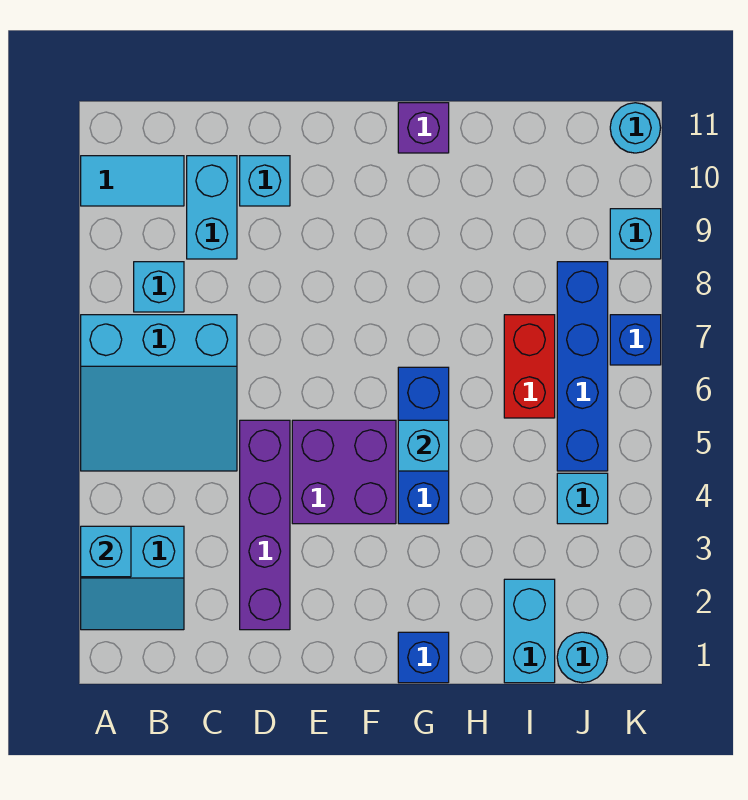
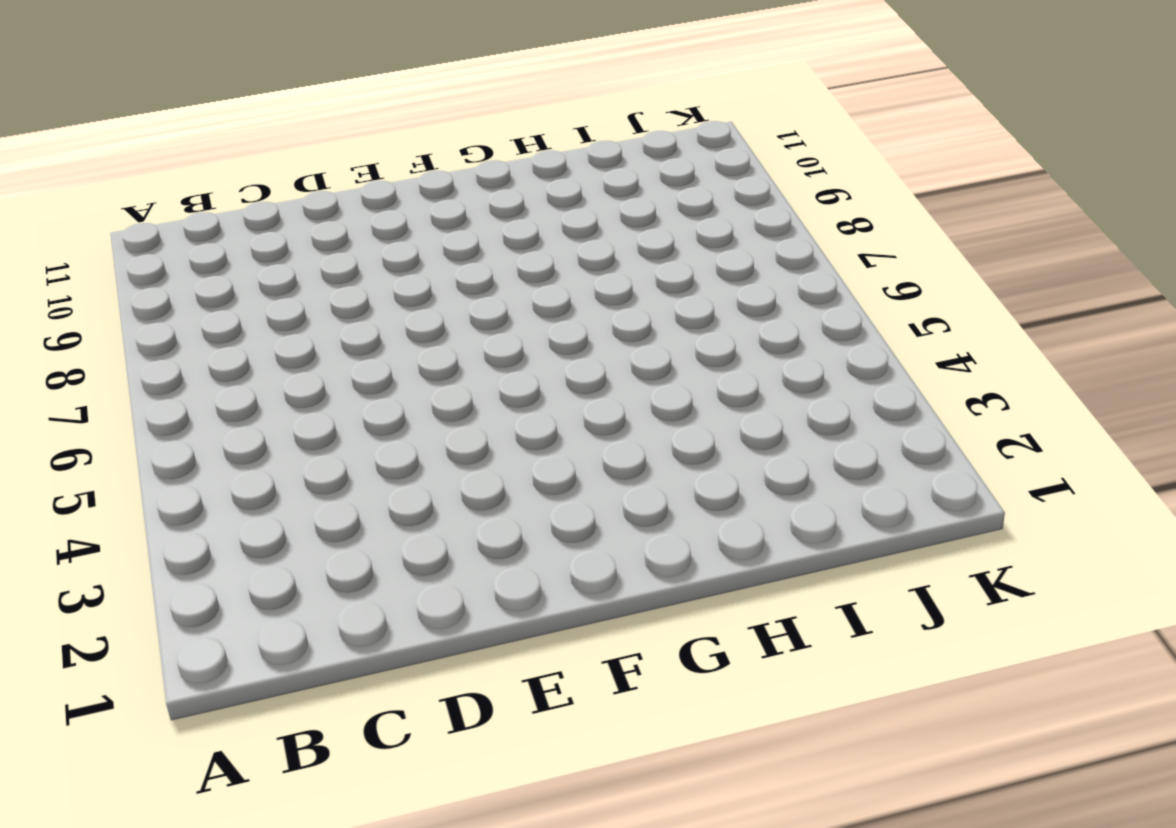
none -> cyan 2x2 slope [81,526,184,630]
none -> cyan 3x3 slope [81,315,237,471]
none -> cyan 1x2 tile [81,156,184,206]

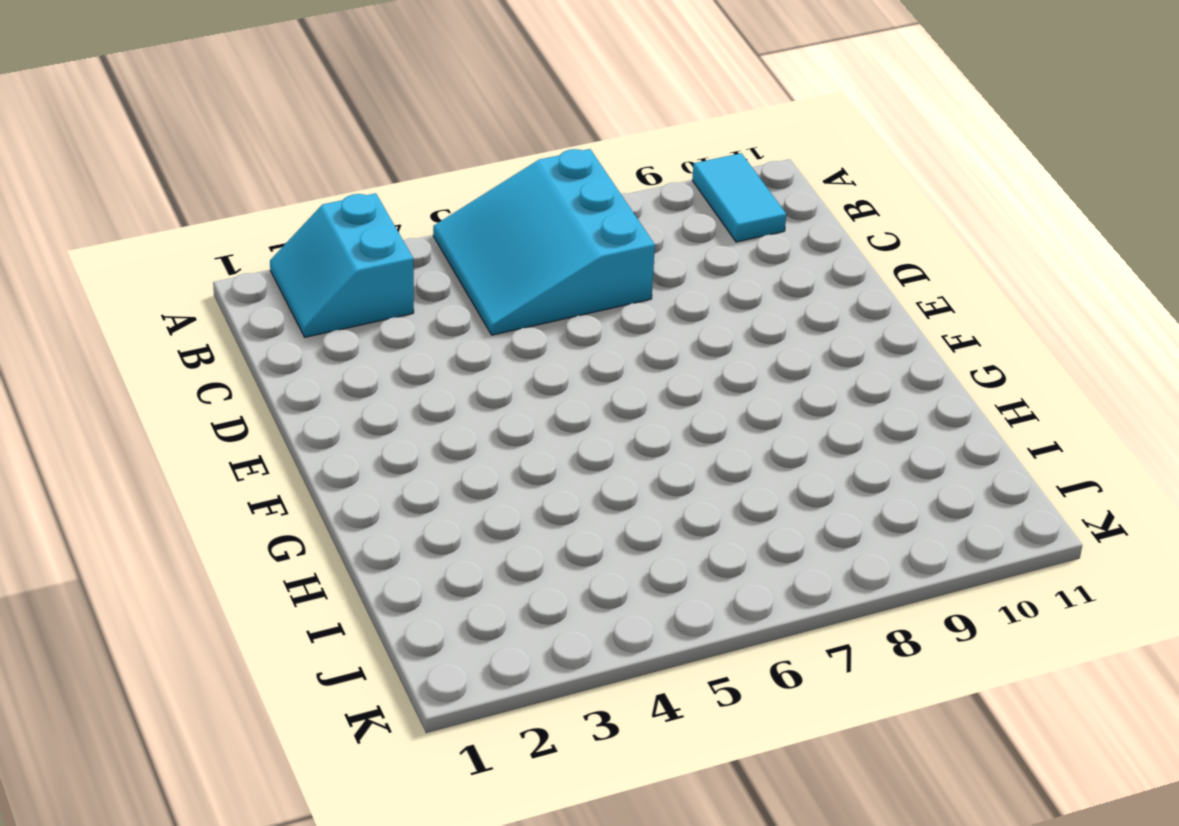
none -> cyan 1x1 brick [134,262,184,312]
none -> cyan 1x2 brick [187,156,237,259]
none -> purple 1x4 brick [240,420,290,630]

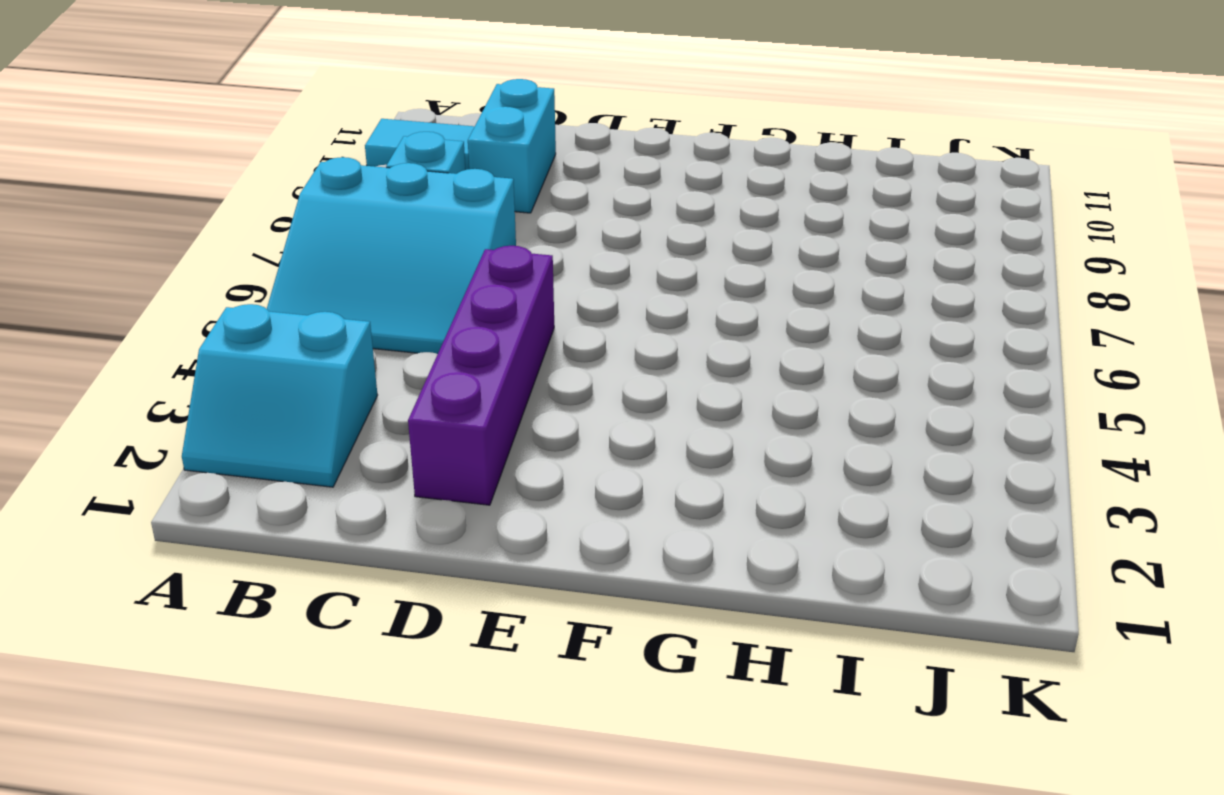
none -> cyan 1x1 brick [240,156,290,206]
none -> purple 2x2 brick [292,420,396,524]
none -> blue 1x1 brick [398,632,449,683]

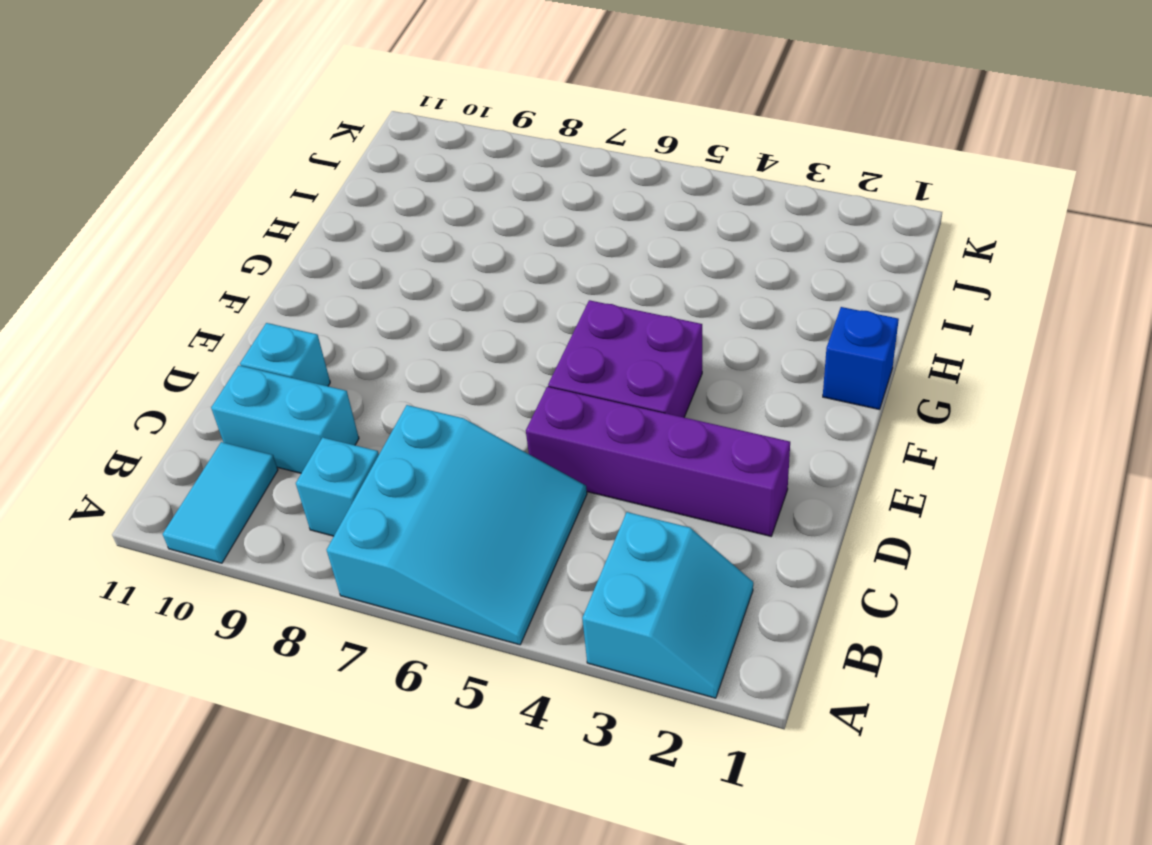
none -> blue 1x3 brick [398,367,449,524]
none -> purple 1x1 brick [398,103,449,153]
none -> cyan 1x2 brick [504,579,555,683]

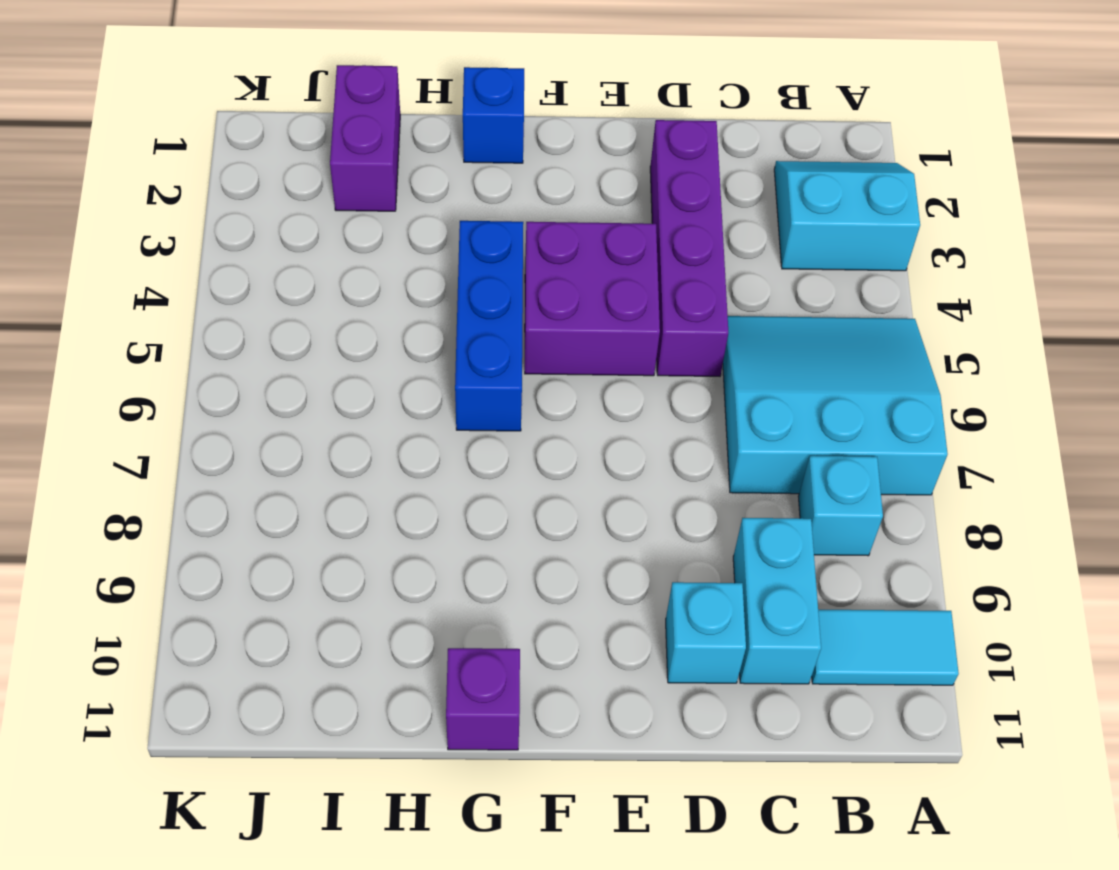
purple 1x2 brick [330,65,400,211] -> cyan 1x2 brick [504,579,555,683]
none -> red 1x2 brick [504,315,555,418]
none -> cyan 1x1 round brick [557,632,608,683]
none -> cyan 1x1 brick [557,473,608,524]

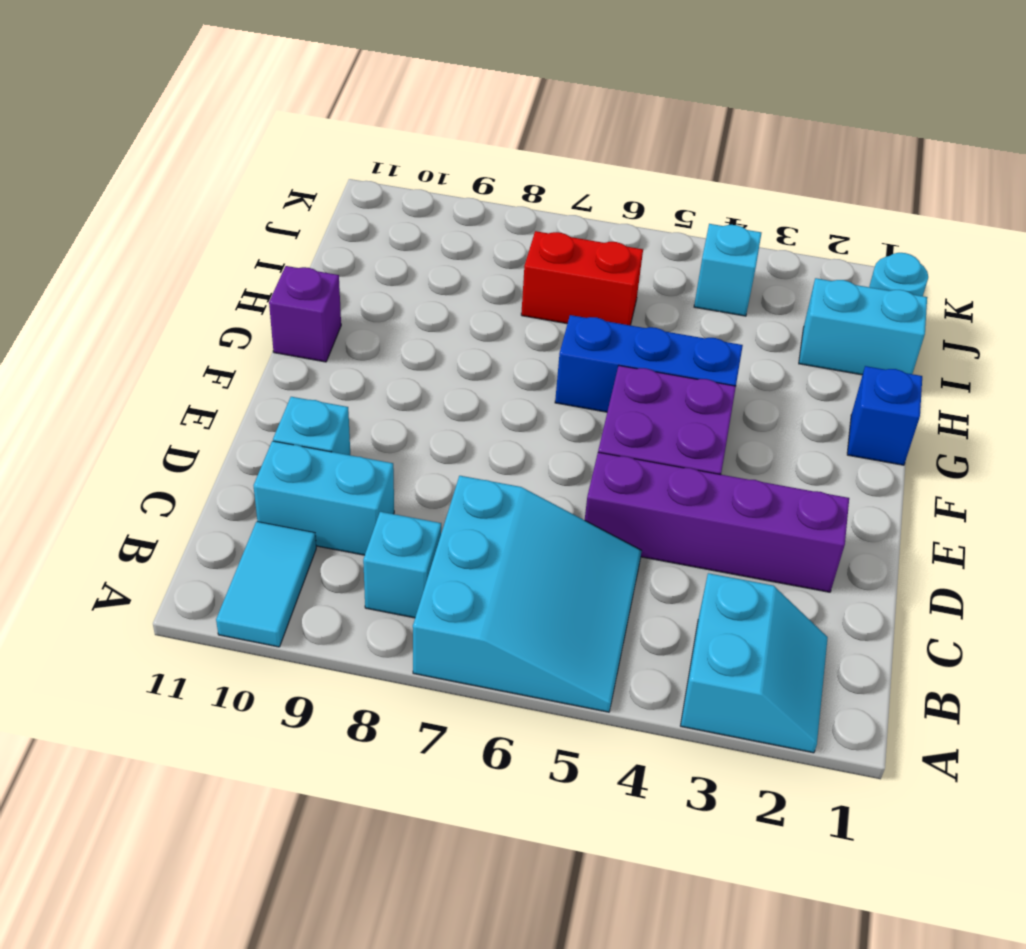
none -> blue 1x4 brick [557,262,608,471]
none -> blue 1x1 brick [610,315,661,365]
none -> cyan 1x1 brick [610,209,661,259]

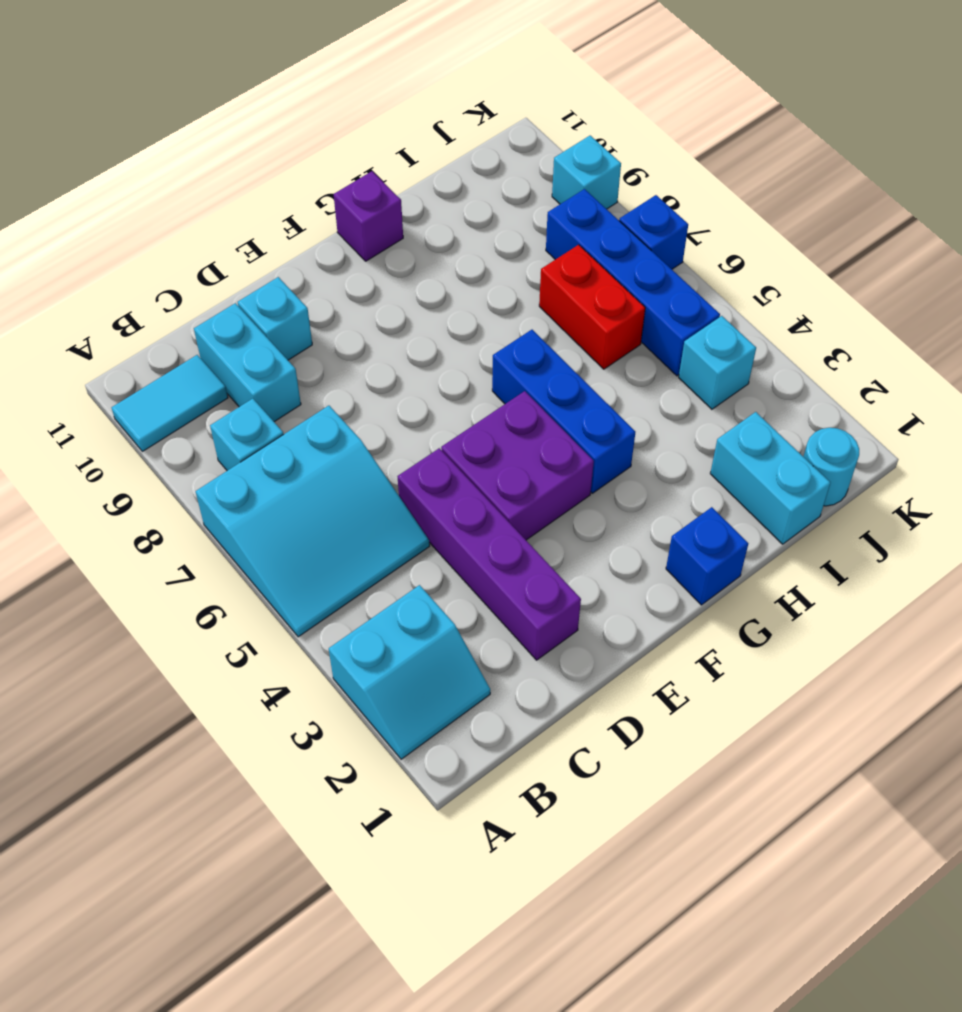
none -> cyan 1x1 round brick [610,103,661,153]
none -> cyan 1x1 brick [81,526,131,577]
none -> cyan 1x1 brick [398,420,449,471]

